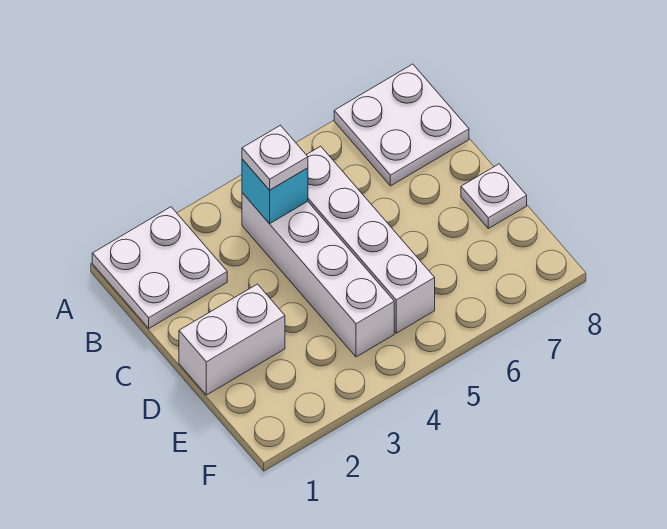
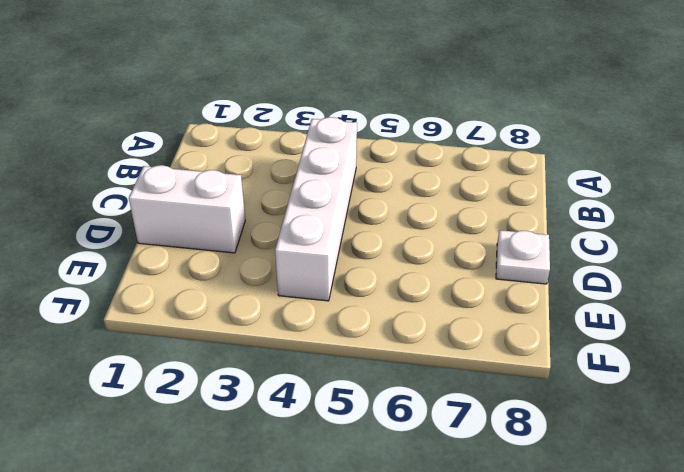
none -> white 2x2 plate [92,207,227,328]
none -> white 2x2 plate [334,64,469,186]

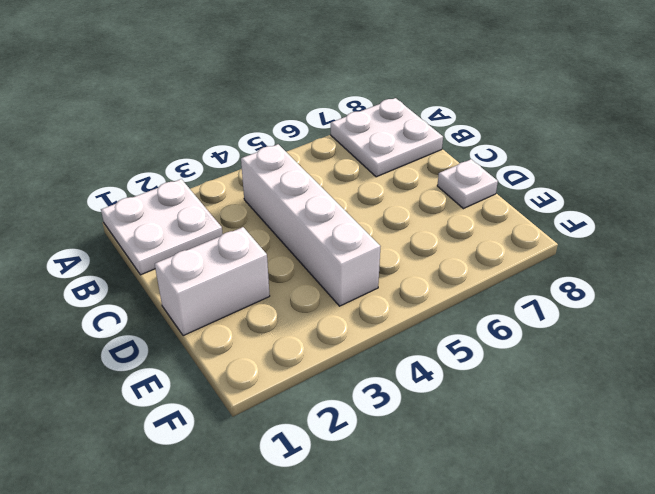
none -> white 1x4 brick [307,146,435,333]
none -> cyan 1x1 brick [242,159,308,224]

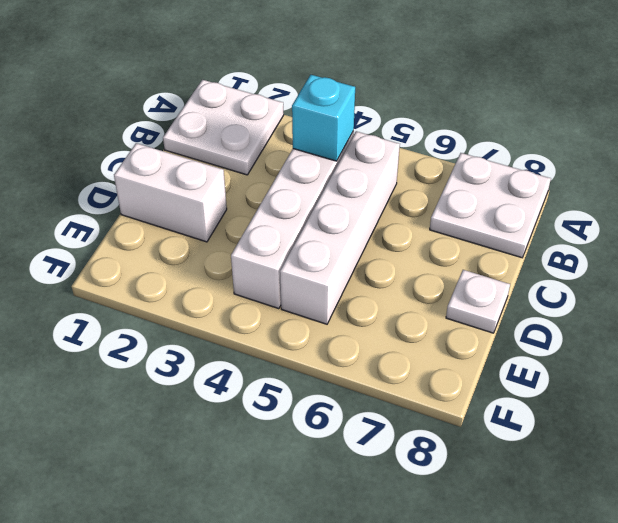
none -> white 1x1 plate [242,125,308,190]

